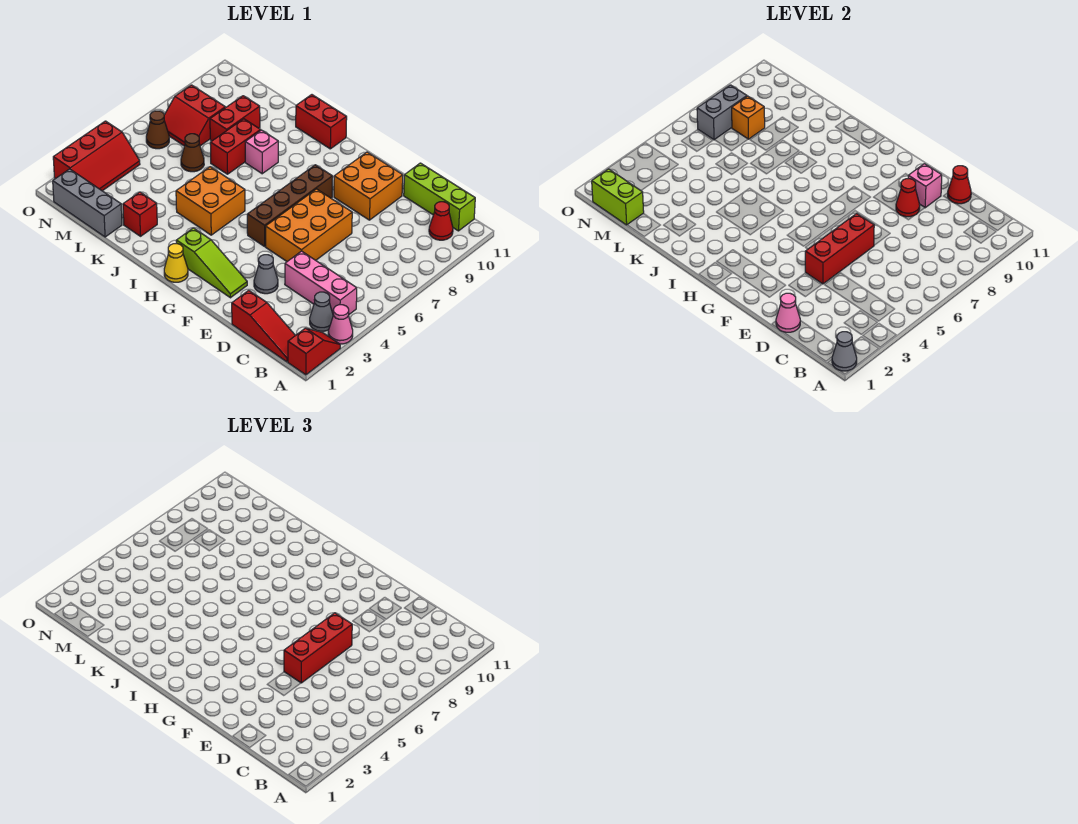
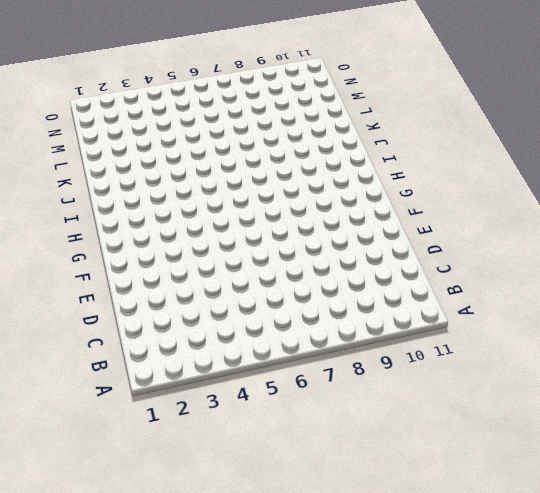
none -> red 1x2 slope [288,328,340,375]
none -> pink 1x1 cone [328,305,353,344]
none -> red 1x3 slope [232,290,295,362]
none -> grey 1x1 cone [310,292,333,331]

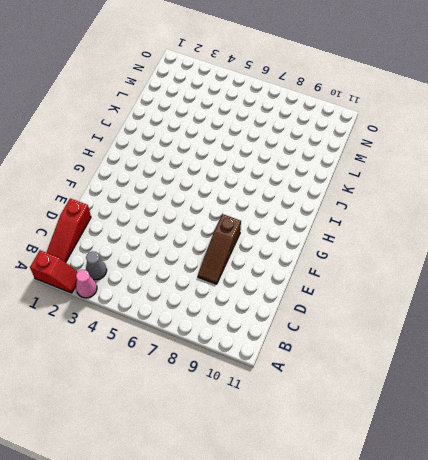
brown 1x3 slope [198,214,241,284] -> none
none -> pink 1x3 brick [285,251,357,314]
none -> red 1x1 cone [429,202,453,240]
none -> lime 1x3 brick [404,163,475,231]
none -> grey 1x1 cone [254,255,278,294]

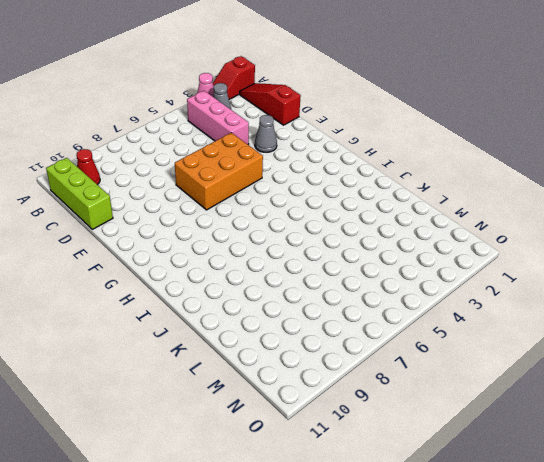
none -> orange 2x2 brick [334,152,403,220]
none -> lime 1x3 slope [176,228,247,298]
none -> brown 1x4 brick [247,165,333,246]
none -> yellow 1x1 cone [164,244,188,282]

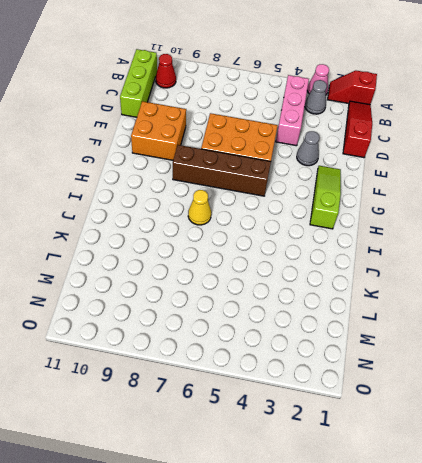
yellow 1x1 cone [188,190,211,225] -> yellow 1x1 cone moved to [164,244,188,282]
none -> orange 2x2 brick [176,167,245,235]
none -> red 1x2 brick [296,95,347,149]
none -> pink 1x1 brick [245,130,278,174]
none -> red 1x1 brick [123,192,157,236]

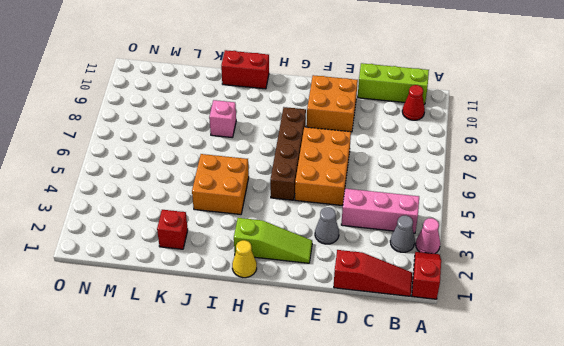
none -> red 1x2 brick [210,119,261,174]
none -> grey 1x3 brick [53,169,122,237]
none -> brown 1x1 cone [181,134,204,172]
none -> red 1x2 brick [210,96,260,141]

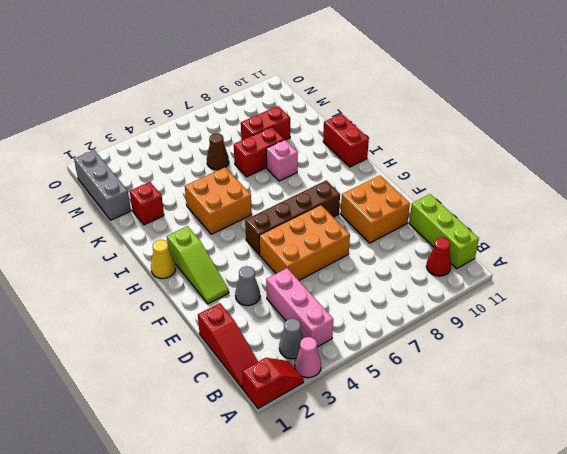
none -> red 2x2 slope [164,85,225,146]
none -> red 2x3 slope [53,121,140,191]
none -> brown 1x1 cone [146,111,169,149]
none -> grey 1x1 cone [832,332,857,371]

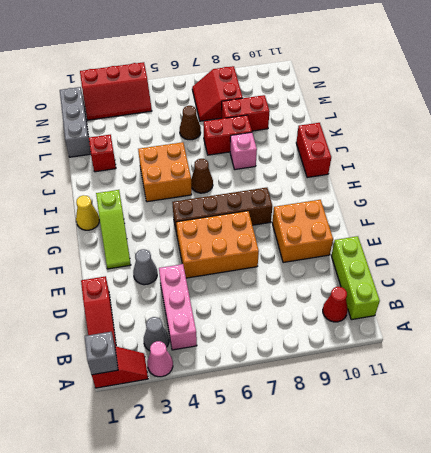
grey 1x1 brick [85,332,118,375] -> grey 1x1 cone [832,332,857,371]
brown 1x1 cone [191,159,213,193] -> brown 1x1 cone moved to [146,111,169,149]
none -> pink 1x1 cone [776,293,800,332]
none -> red 1x1 cone [948,166,971,204]
none -> red 1x3 brick [805,213,874,284]
none -> red 1x1 cone [896,179,920,217]

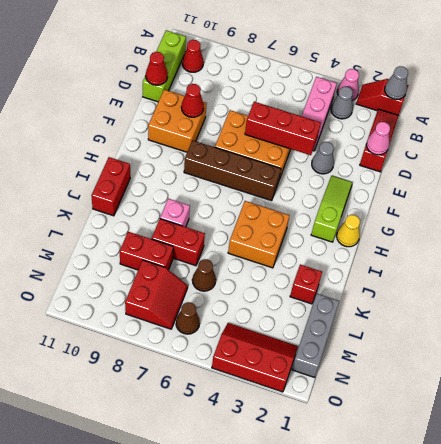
none -> pink 1x1 brick [908,164,942,208]
none -> lime 1x2 brick [592,169,644,225]
none -> orange 1x1 brick [732,96,765,139]
none -> grey 1x2 brick [697,85,747,140]

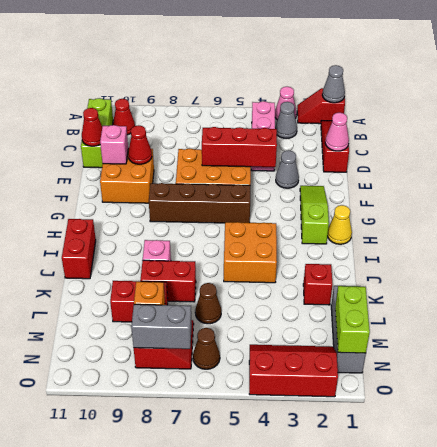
none -> red 1x3 brick [284,613,352,683]

